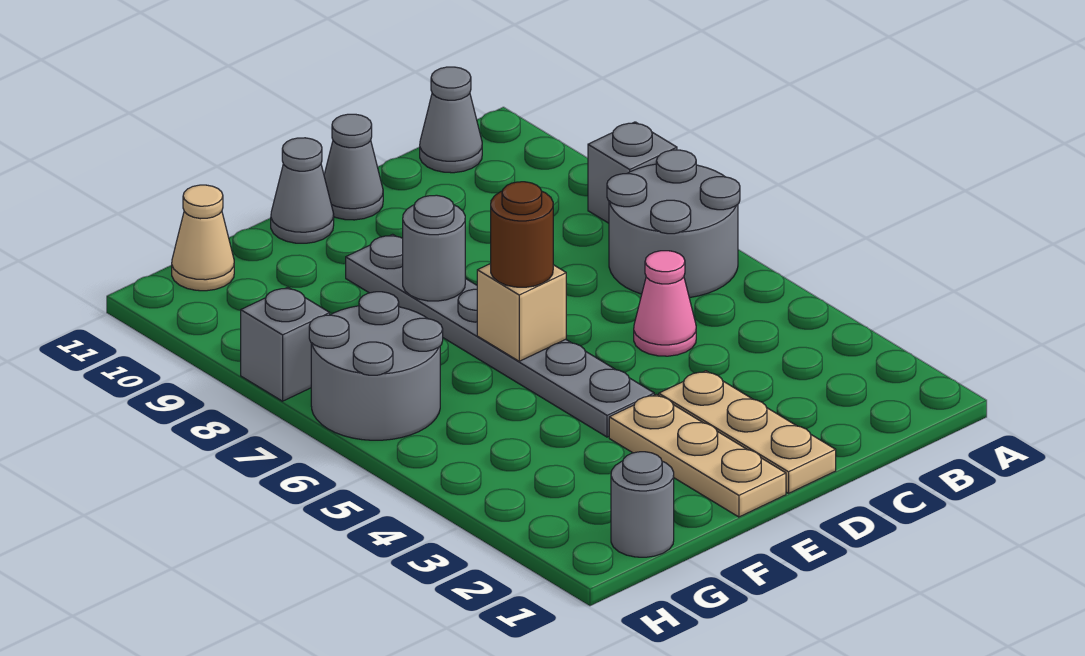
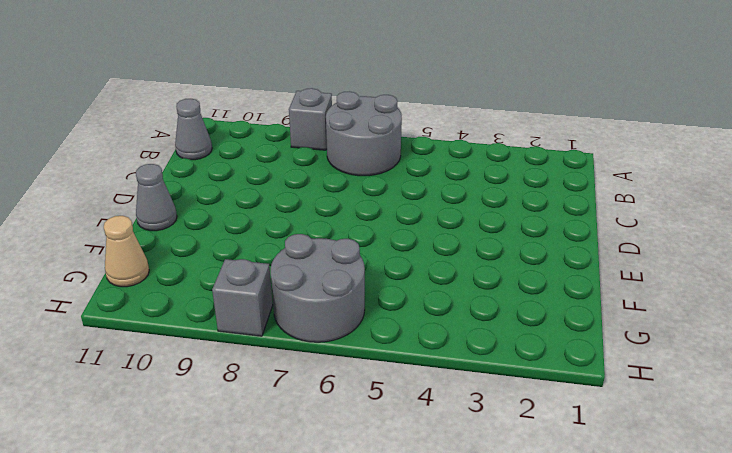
none -> pink 1x1 cone [634,251,696,356]
none -> tan 1x3 plate [659,371,836,493]
none -> grey 1x1 cone [324,114,383,220]

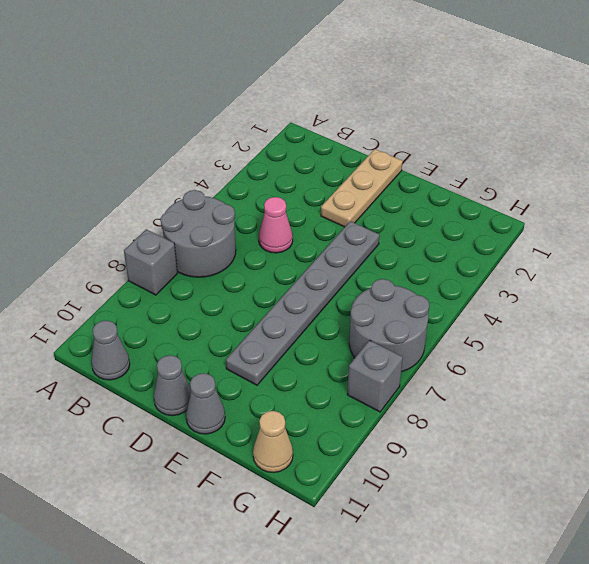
none -> tan 1x3 plate [609,394,786,517]
none -> grey 1x1 round brick [611,452,674,557]
none -> tan 1x1 brick [477,264,566,361]

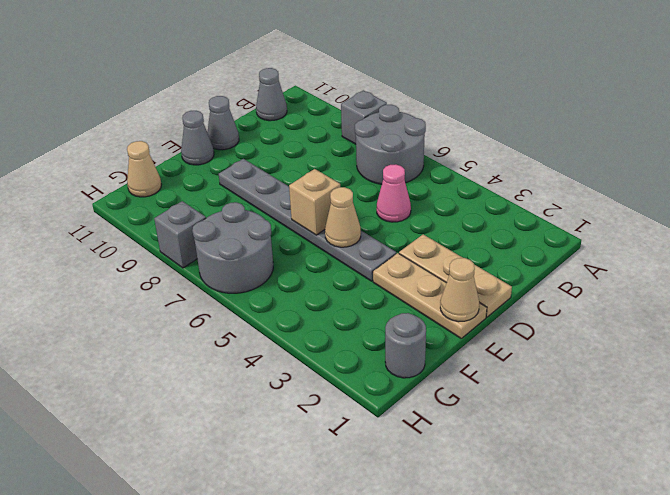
tan 1x1 cone [440,258,479,322] -> none
tan 1x1 cone [325,187,361,247] -> none
none -> grey 1x1 round brick [403,195,465,301]
none -> brown 1x1 round brick [491,182,553,287]

